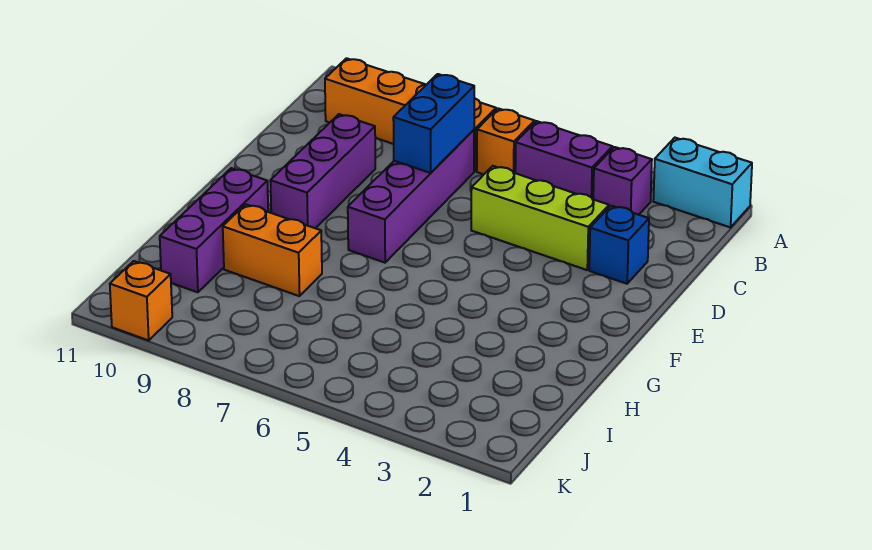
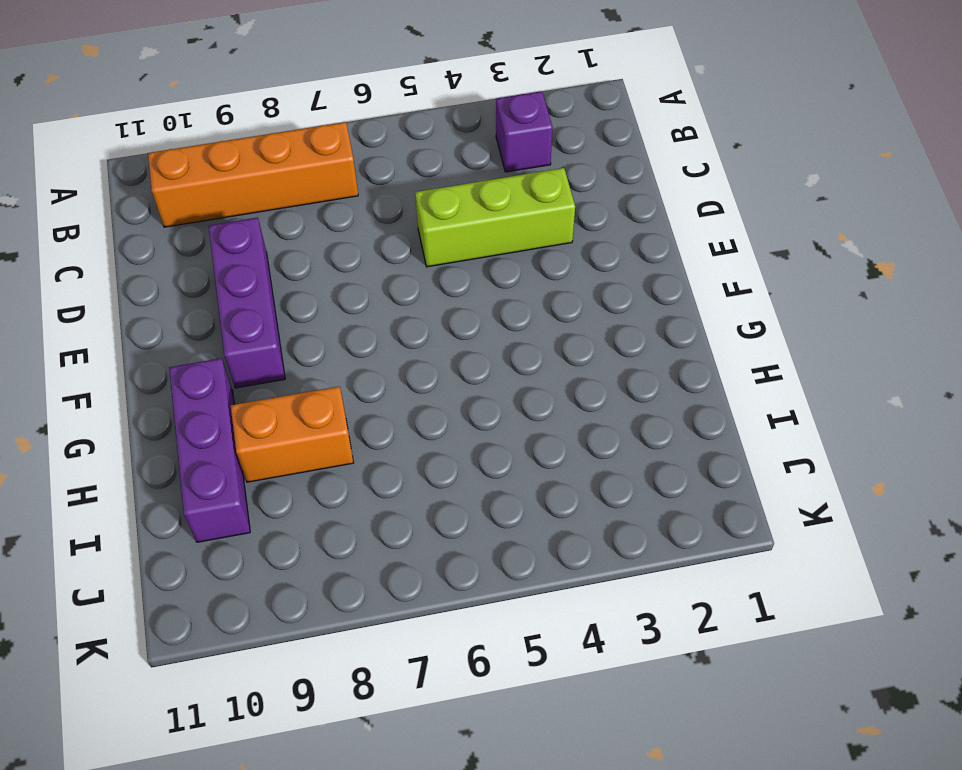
none -> cyan 1x2 brick [653,138,752,227]
none -> purple 1x2 brick [515,121,612,199]
none -> orange 1x1 brick [477,108,535,174]

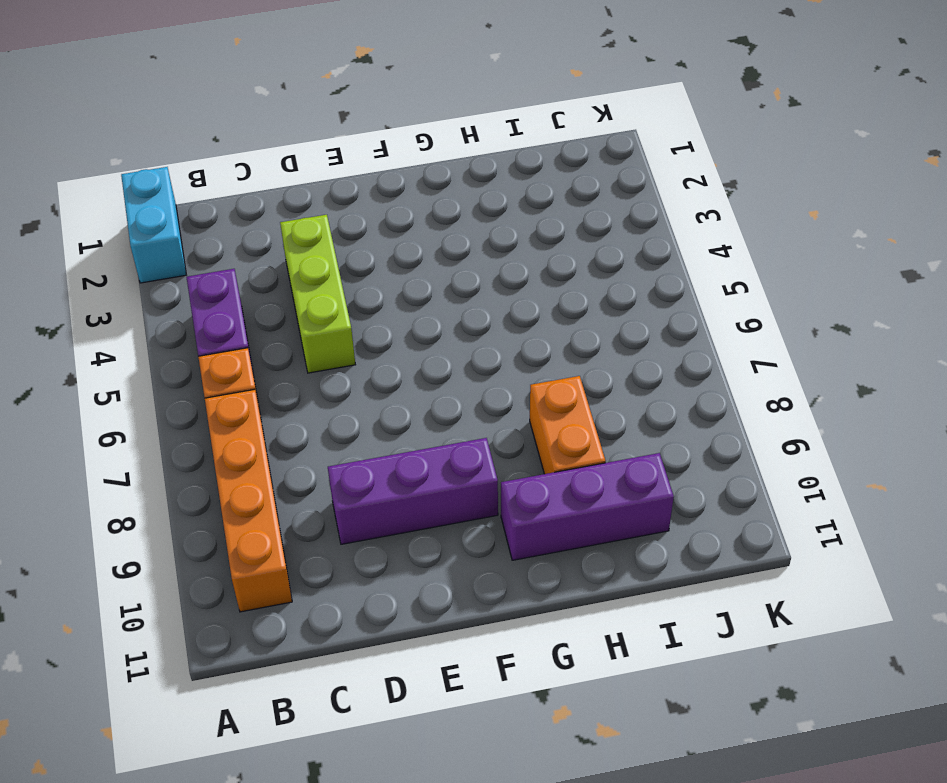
none -> purple 1x1 brick [593,147,652,215]
none -> purple 1x4 brick [348,130,474,263]
none -> blue 1x1 brick [589,206,649,284]

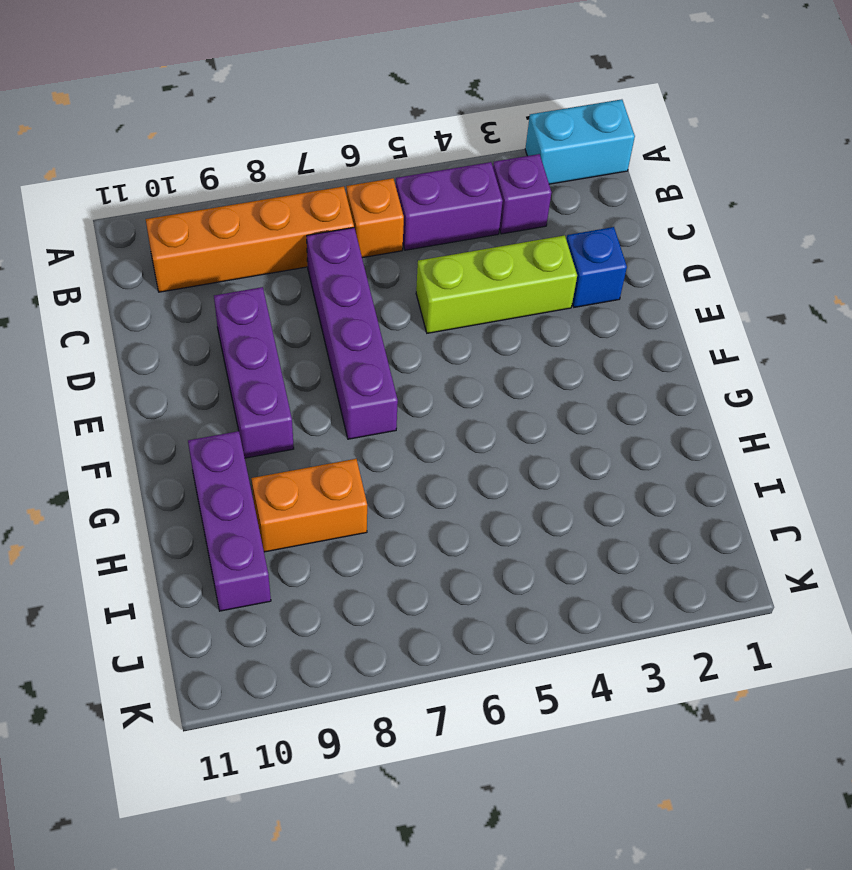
none -> orange 1x1 brick [110,261,172,340]
none -> blue 1x2 brick [393,74,474,173]

